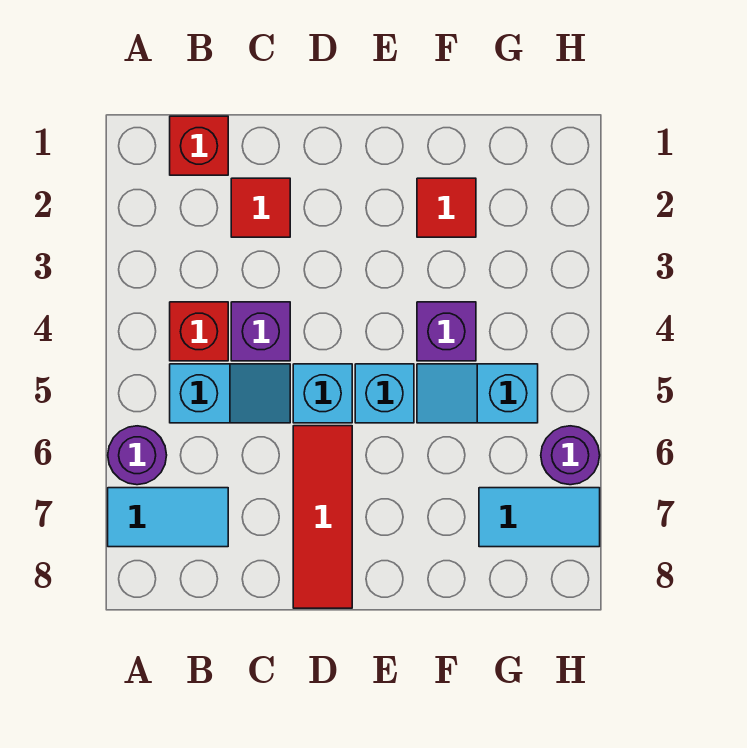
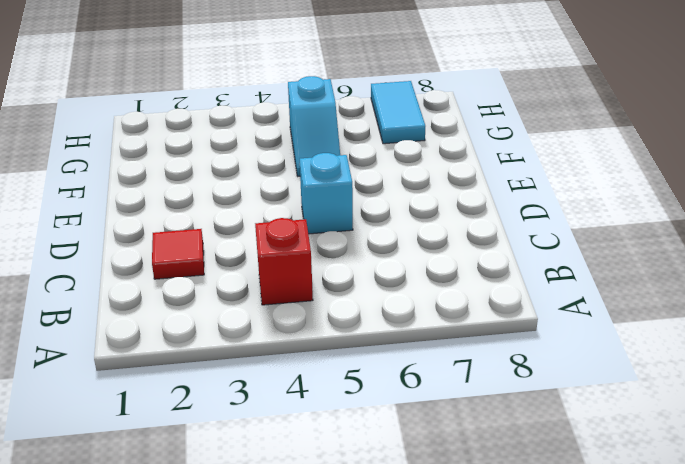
none -> purple 1x1 round brick [108,426,167,485]
none -> cyan 1x2 tile [108,488,228,547]
none -> red 1x1 brick [170,116,228,175]

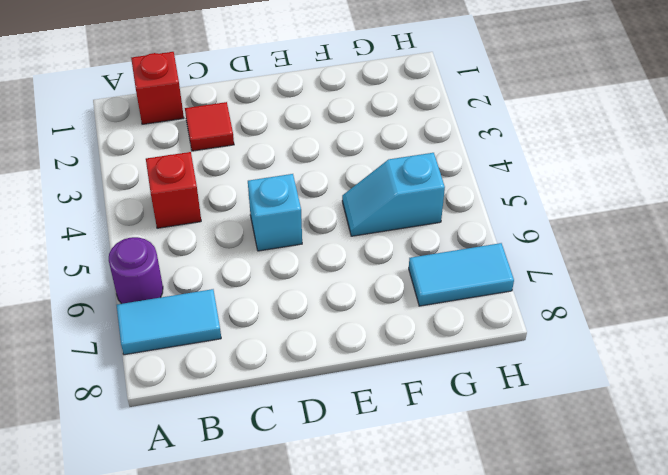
none -> cyan 1x2 slope [170,364,290,423]
none -> purple 1x1 brick [231,302,290,361]
none -> red 1x3 tile [293,426,352,608]

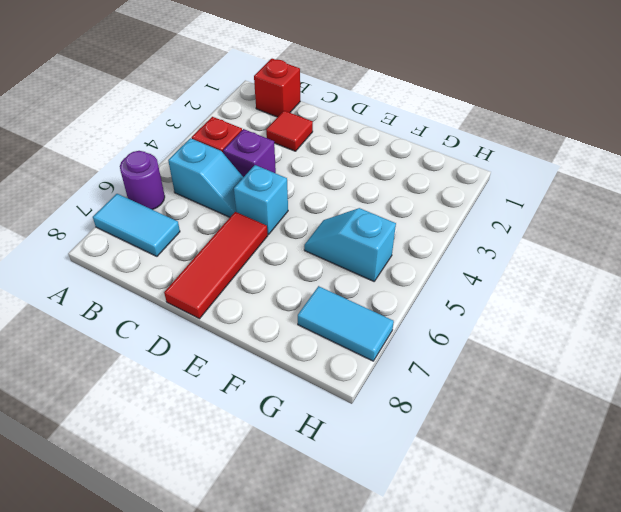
none -> cyan 1x1 brick [355,364,414,423]
none -> red 1x1 tile [417,178,476,237]
none -> purple 1x1 brick [417,302,476,361]

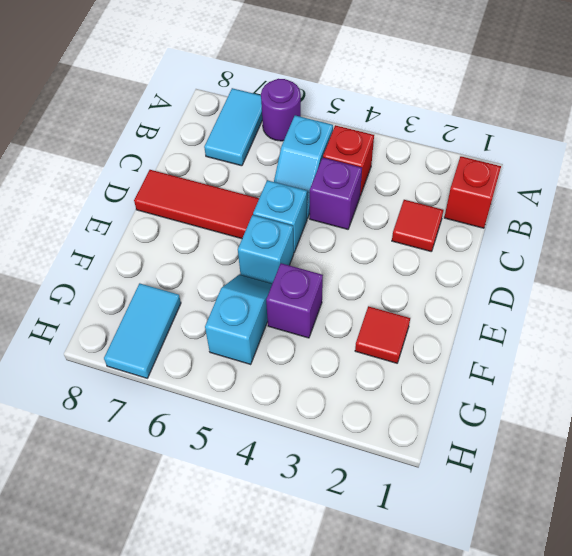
none -> purple 1x1 round brick [541,426,600,485]

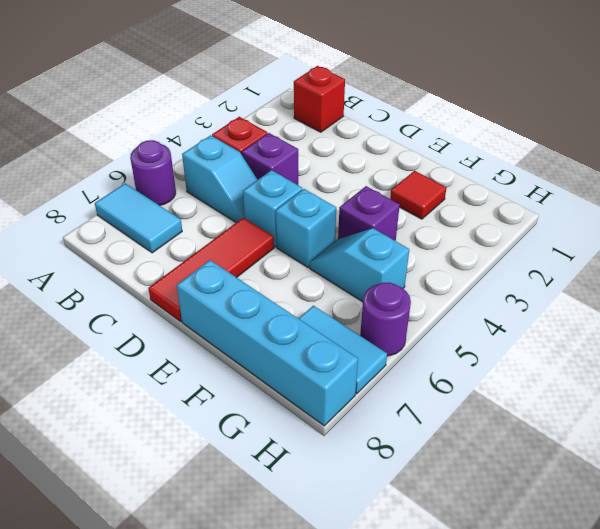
cyan 1x4 brick [177,260,358,426] -> none
none -> red 1x1 tile [231,178,290,237]

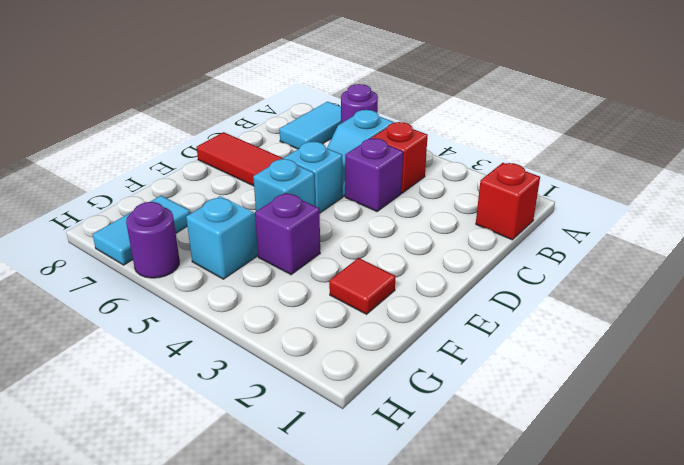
none -> red 1x1 tile [231,178,290,237]

